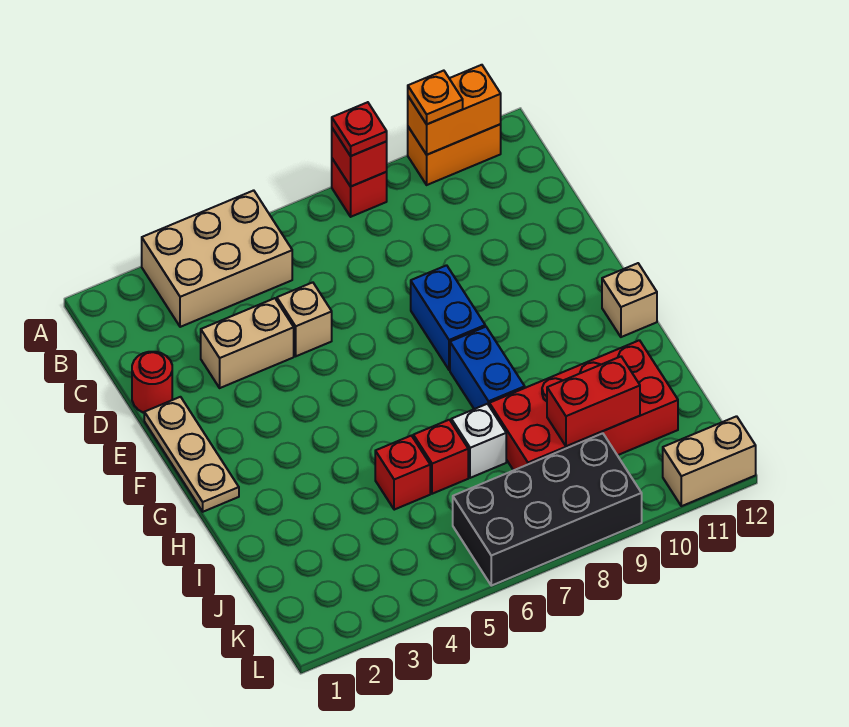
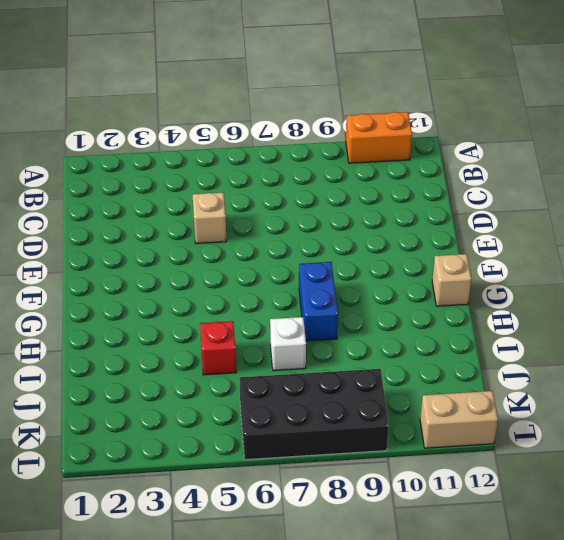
none -> tan 2x3 brick [142,190,292,327]
none -> red 1x1 brick [332,159,387,217]
none -> red 1x1 round brick [132,352,172,413]

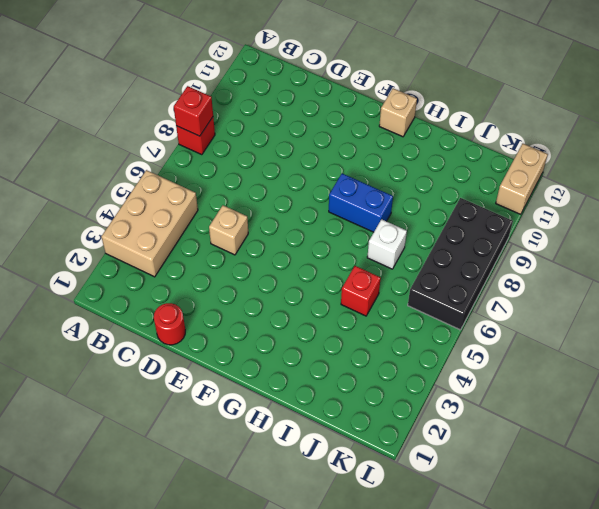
none -> orange 1x2 brick [408,124,501,185]
none -> tan 1x2 brick [201,298,294,388]
none -> tan 1x3 plate [144,397,239,512]

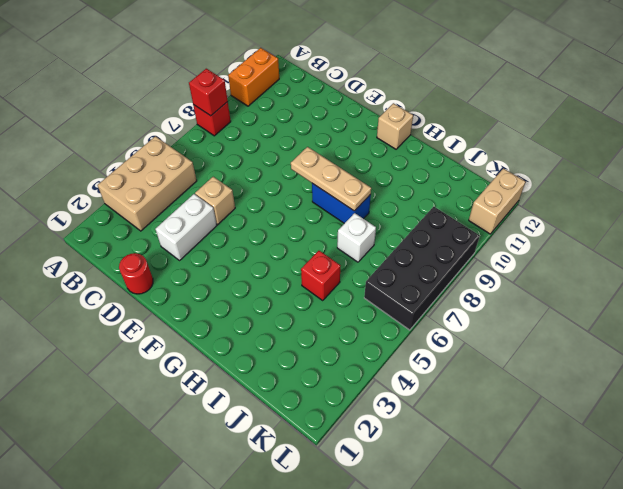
white 1x2 brick [155,194,217,260] -> tan 1x2 brick [201,298,294,388]
tan 1x3 plate [291,147,371,211] -> tan 1x3 plate moved to [144,397,239,512]
none -> blue 1x2 brick [411,265,485,370]
none -> red 1x1 brick [413,420,468,494]
none -> red 2x4 brick [489,340,678,470]

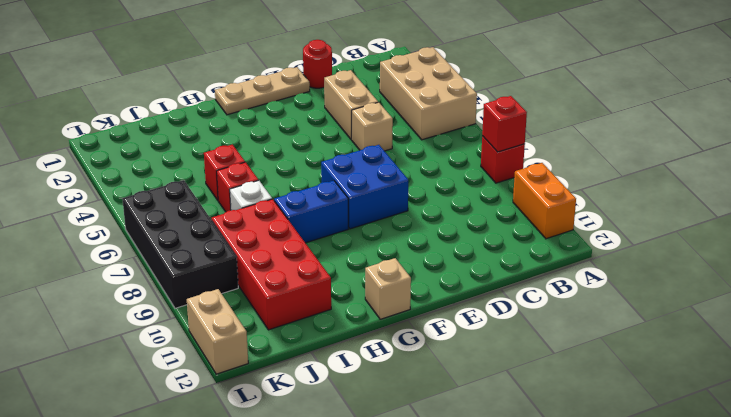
blue 2x2 brick [321,145,408,229] -> blue 1x2 brick [411,265,485,370]
none -> orange 1x2 brick [408,65,501,155]
none -> red 1x2 brick [547,357,640,446]
none -> red 1x1 plate [332,102,387,156]

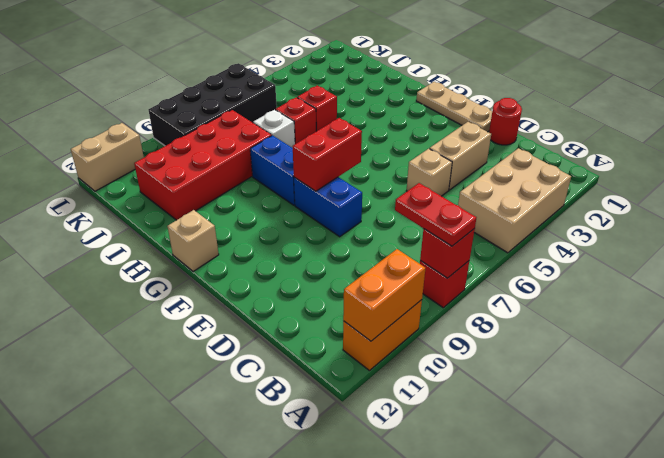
red 1x2 plate [395,183,476,246] -> red 1x1 plate [332,102,387,156]
red 1x2 brick [293,118,362,191] -> red 1x2 brick moved to [547,357,640,446]
none -> orange 1x1 plate [408,71,463,124]

